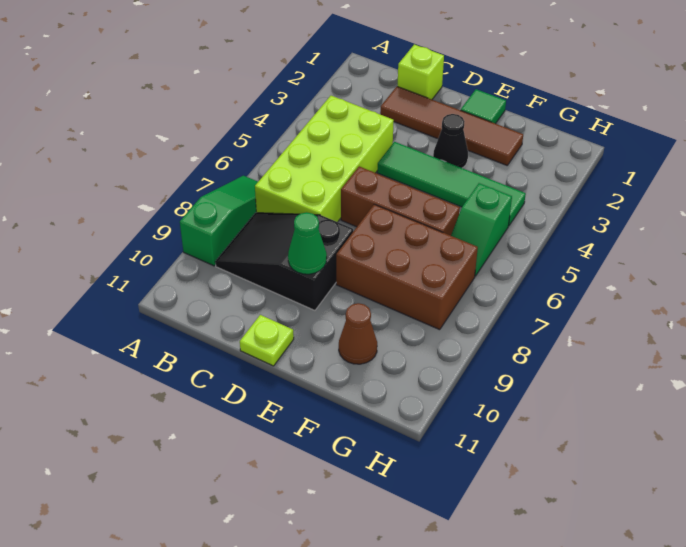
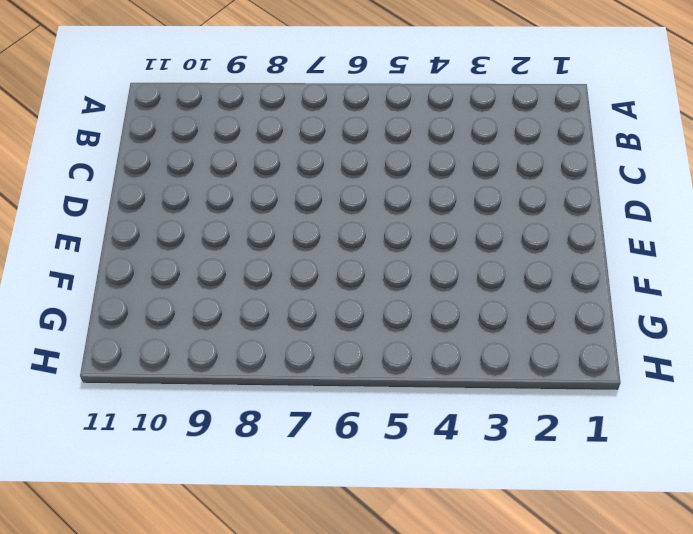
none -> green 1x3 slope [180,176,258,266]
none -> lime 2x4 brick [255,96,394,222]
none -> black 2x3 slope [215,213,353,310]

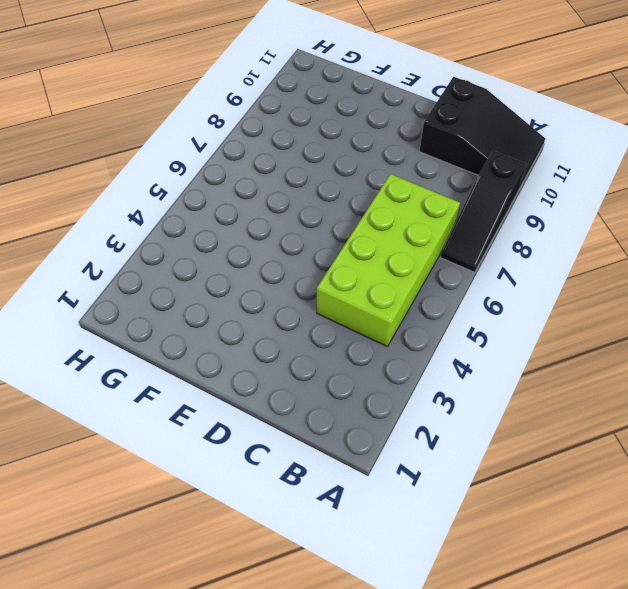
black 1x3 slope [441,151,527,272] -> green 1x3 slope [180,176,258,266]
black 2x3 slope [419,77,545,191] -> black 2x3 slope moved to [215,213,353,310]
none -> lime 1x1 brick [397,44,444,99]
none -> brown 1x4 tile [380,87,523,165]
none -> green 1x4 tile [377,142,526,226]

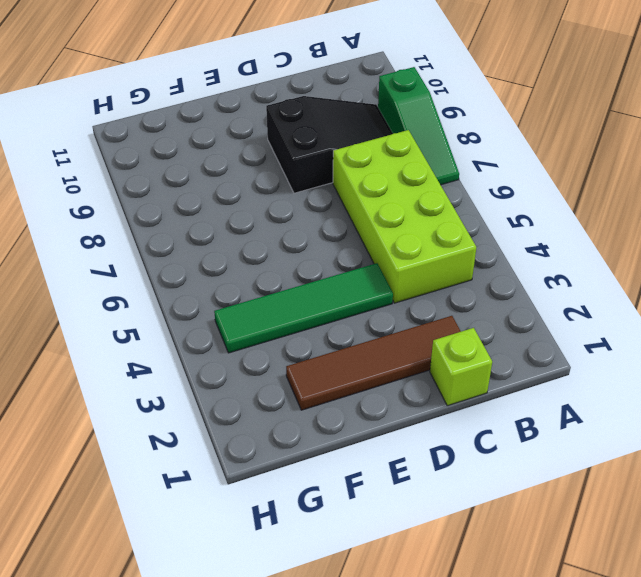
none -> brown 1x3 brick [341,166,460,236]
none -> lime 1x1 plate [240,315,294,366]
none -> green 1x1 tile [461,89,506,124]

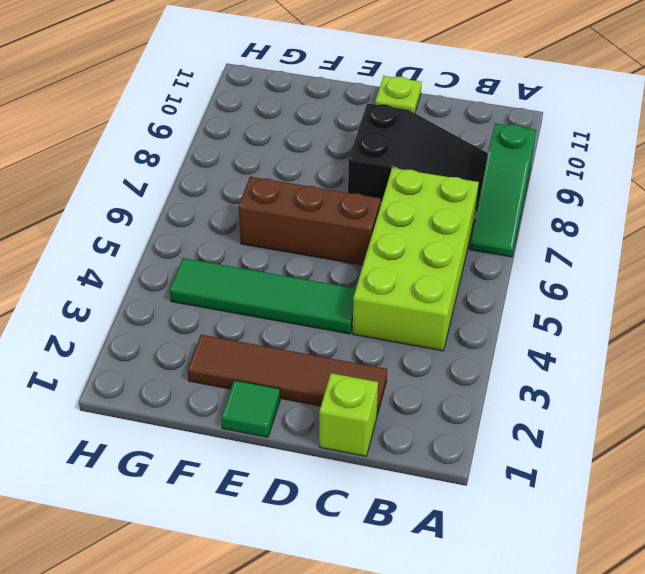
none -> black 1x1 cone [433,114,468,168]
none -> brown 2x3 brick [336,204,478,330]
none -> brown 1x1 cone [339,303,377,364]

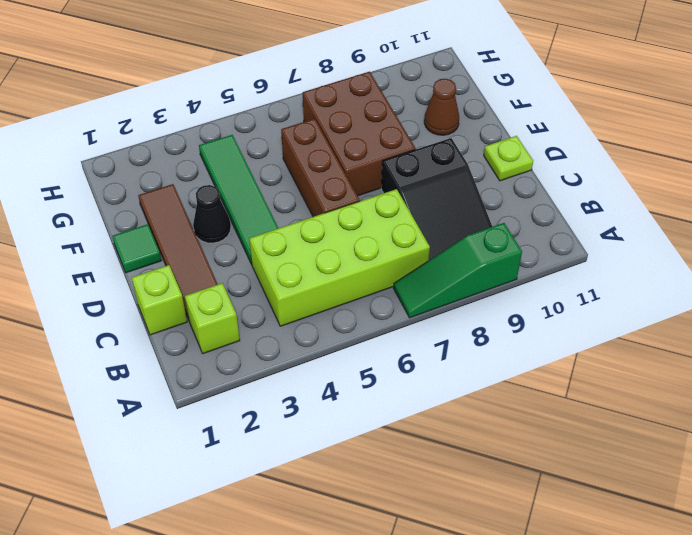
lime 1x1 brick [185,283,240,354] -> none
none -> green 1x2 slope [451,183,512,276]
none -> green 1x1 cone [288,212,327,274]

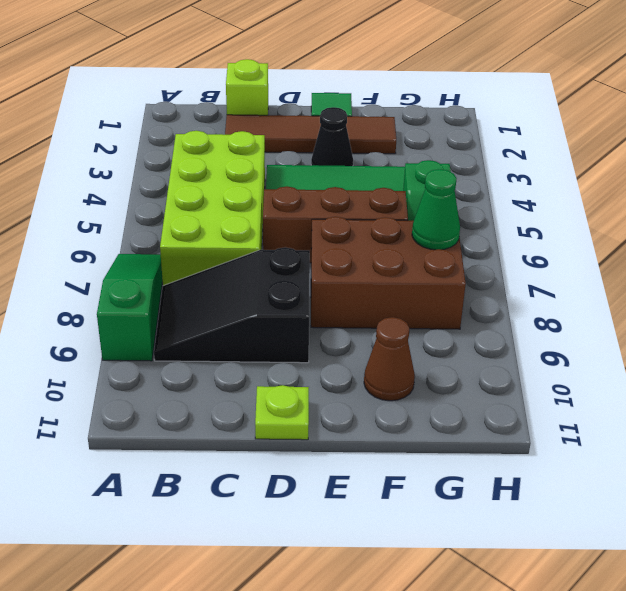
green 1x1 cone [412,169,460,250] -> green 1x1 cone moved to [288,212,327,274]

